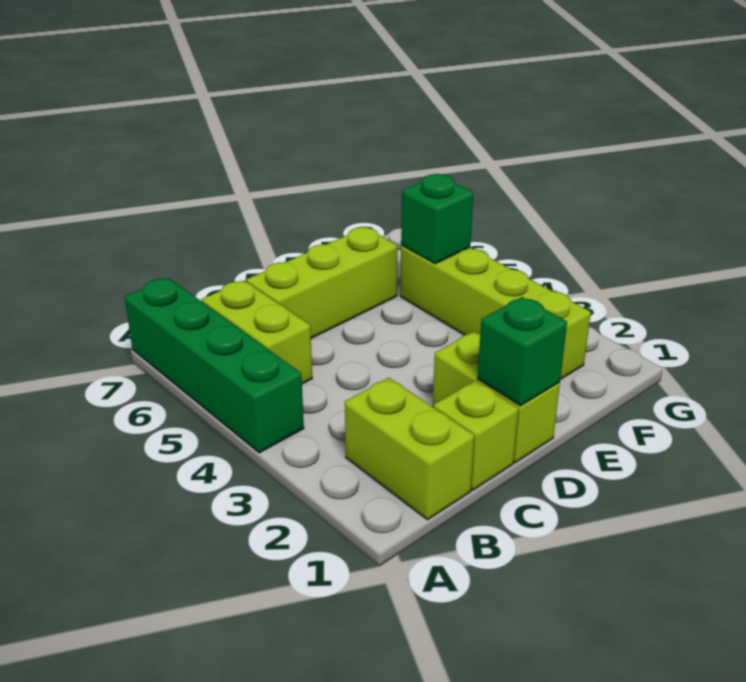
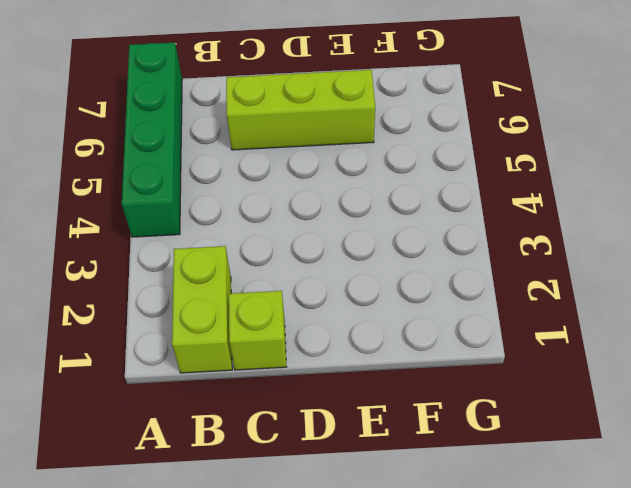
none -> lime 1x2 brick [202,281,312,384]
none -> lime 1x2 brick [433,332,560,463]

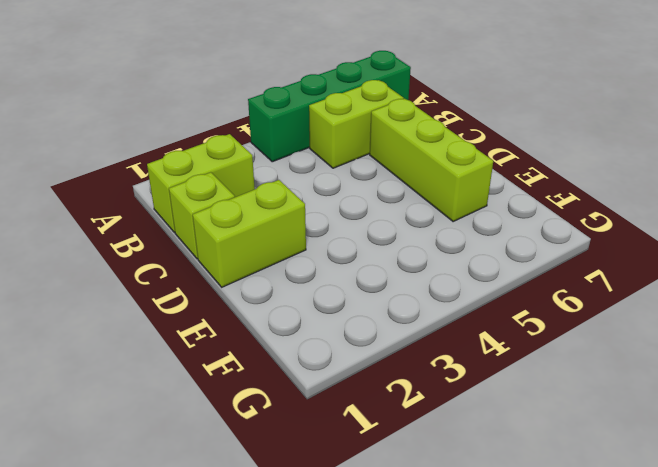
none -> lime 1x4 brick [400,245,591,379]
none -> green 1x1 brick [477,297,567,406]

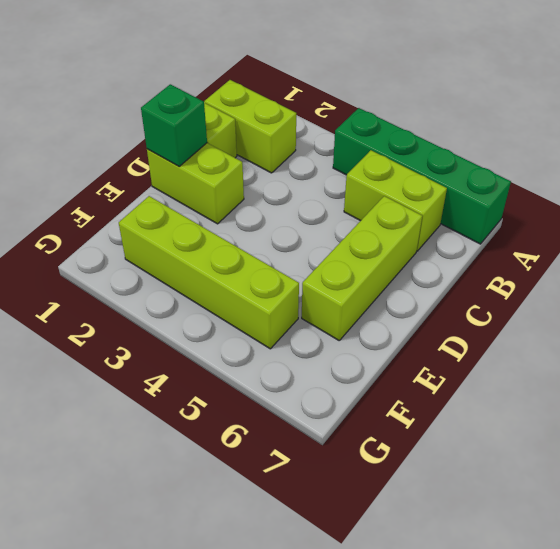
none -> green 1x1 brick [401,174,473,264]

